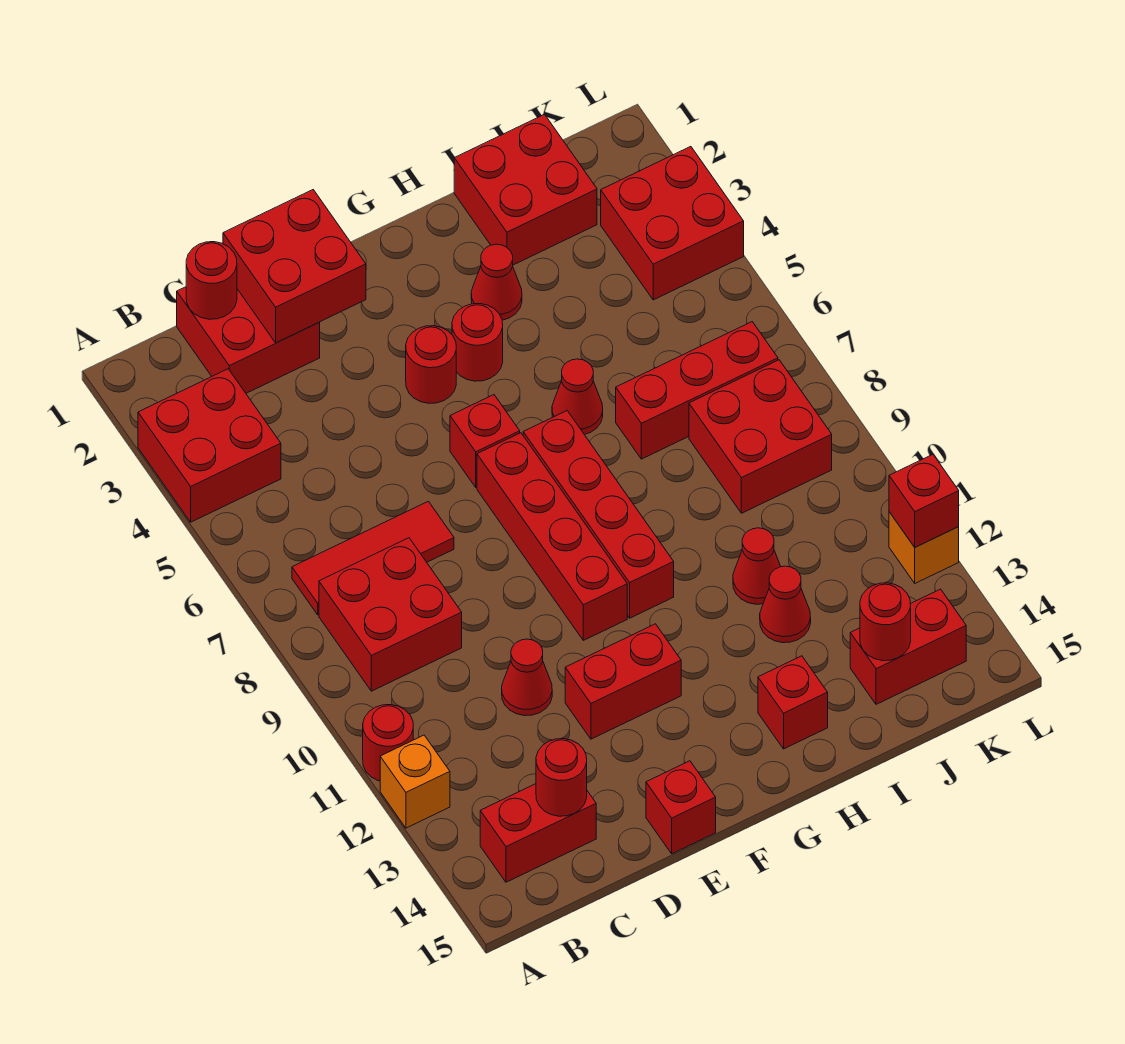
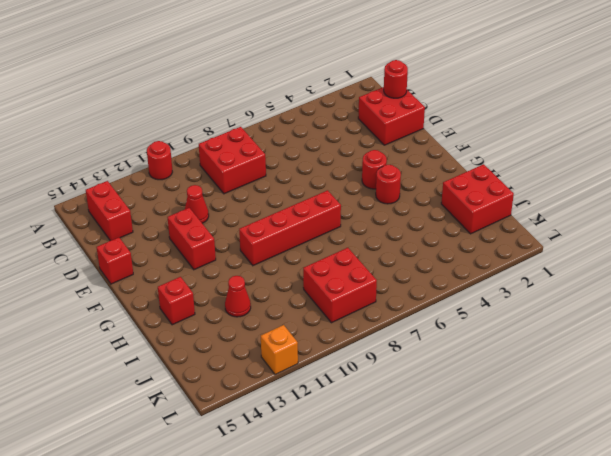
none -> red 2x2 brick [138,369,281,522]
none -> orange 1x1 brick [380,735,450,828]
none -> red 1x3 tile [292,501,454,615]
none -> red 1x1 brick [450,395,520,487]

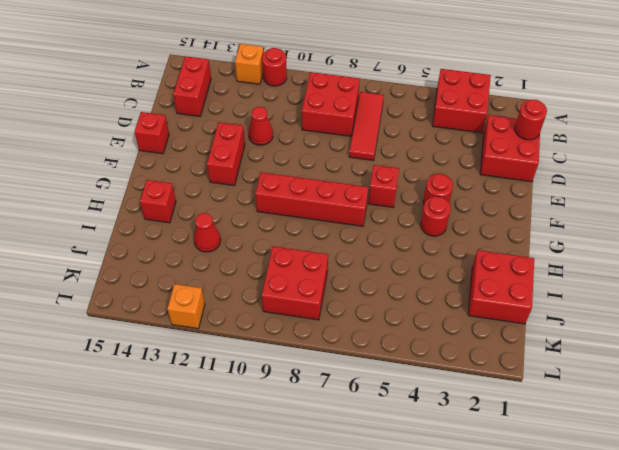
none -> red 1x4 brick [477,433,627,640]
none -> red 1x1 cone [471,244,522,320]
none -> red 1x1 cone [552,359,603,435]
none -> red 1x3 brick [616,322,778,459]

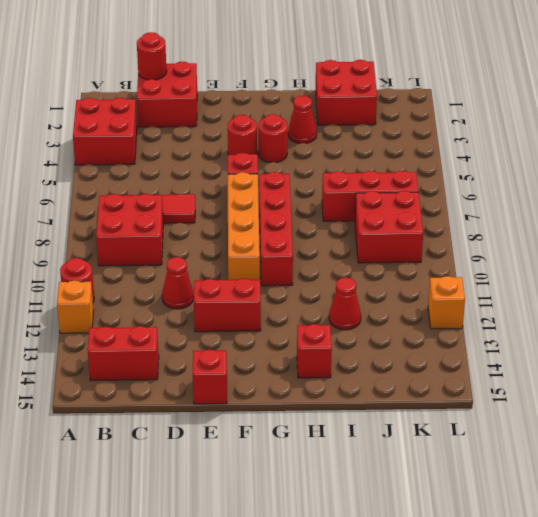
orange 1x4 brick [228,172,260,280] -> red 1x4 brick [477,433,627,640]
none -> red 1x1 cone [552,359,603,435]
none -> red 1x1 cone [733,528,781,604]
none -> red 1x2 brick [850,589,966,704]
none -> red 2x2 brick [601,147,744,300]

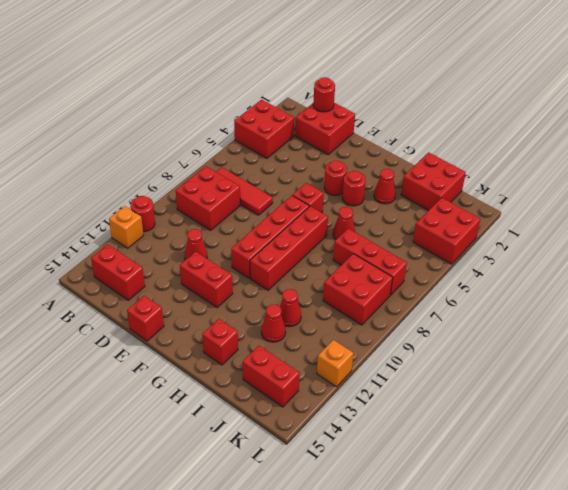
none -> red 1x1 round brick [536,739,587,816]
none -> red 2x2 brick [223,190,366,343]
none -> red 1x1 round brick [860,583,911,661]
none -> red 1x1 brick [889,455,959,547]

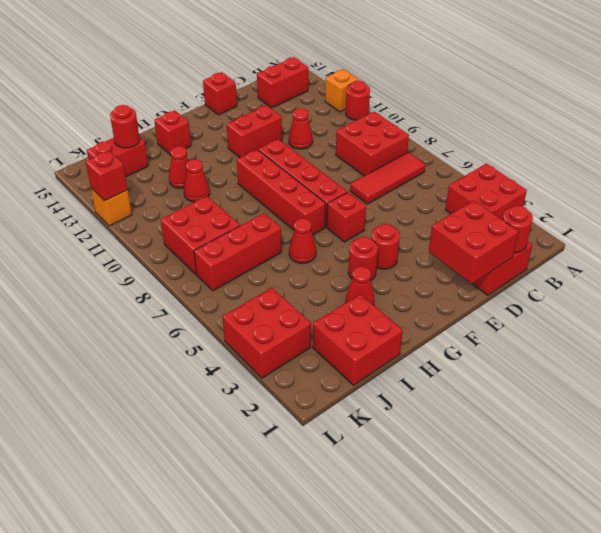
none -> red 1x1 round brick [536,739,587,816]

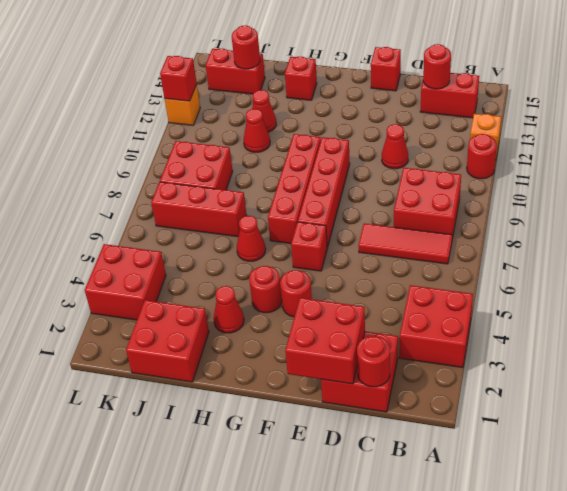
none -> red 1x2 brick [565,624,681,739]

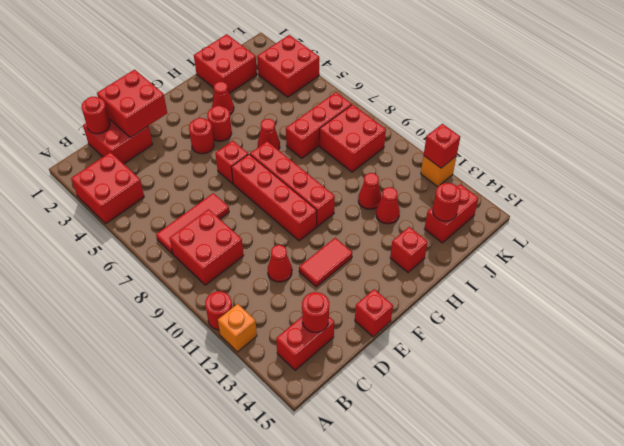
red 1x2 tile [299,238,352,287] -> red 1x2 brick [565,624,681,739]

